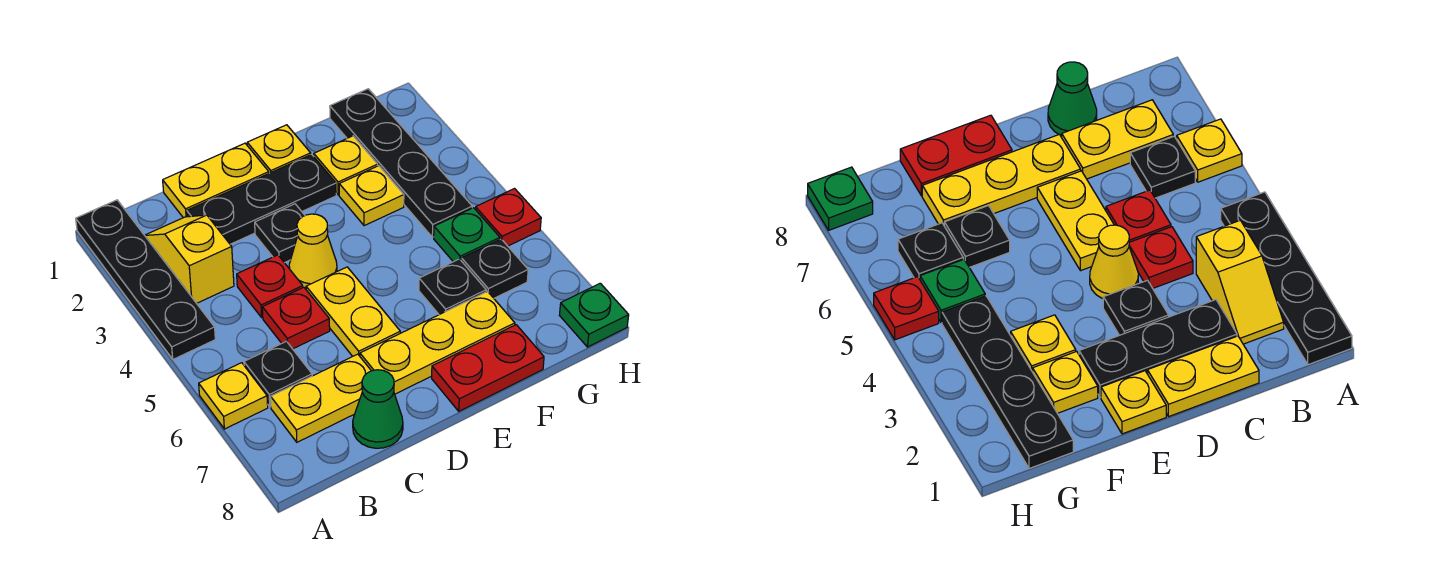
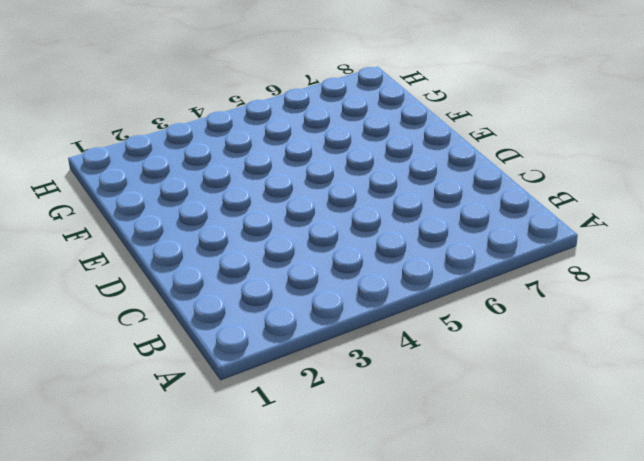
none -> black 1x4 plate [76,200,215,359]
none -> yellow 1x1 plate [199,363,268,429]
none -> yellow 1x2 slope [145,215,234,303]

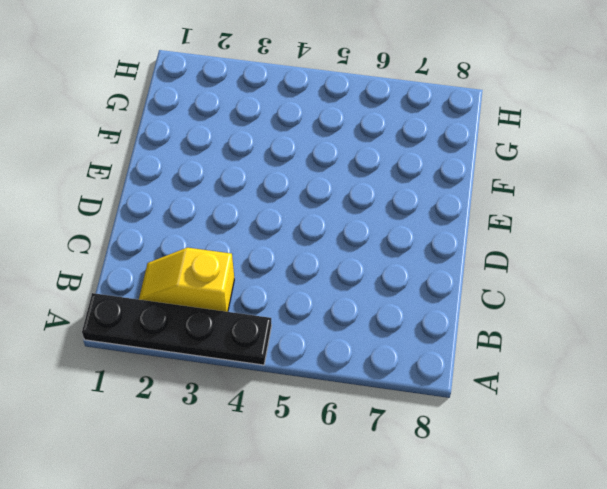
none -> yellow 1x1 plate [199,363,268,429]
none -> black 1x1 plate [244,341,312,407]
none -> yellow 1x2 plate [271,354,371,442]

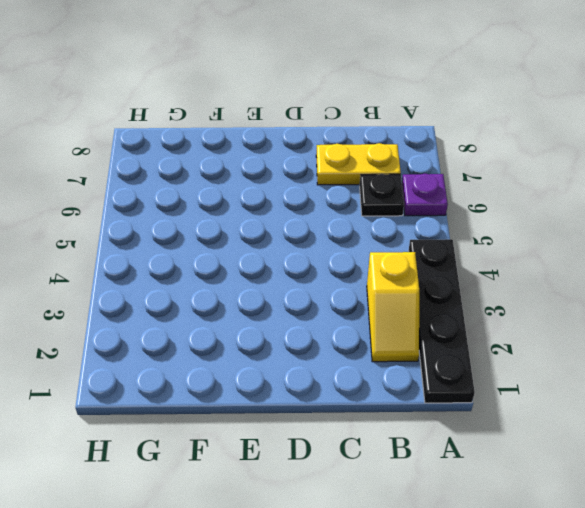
purple 1x1 plate [402,174,448,216] -> yellow 1x1 plate [199,363,268,429]
none -> yellow 1x2 plate [163,143,269,218]
none -> black 1x3 plate [187,154,336,244]
none -> red 1x1 plate [237,255,303,318]

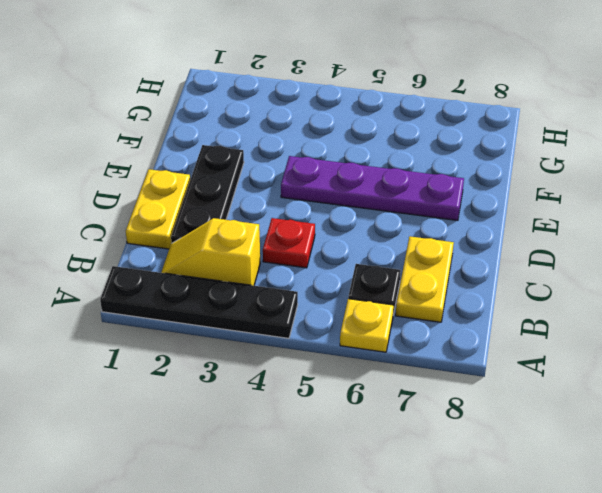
purple 1x4 plate [281,156,464,220] -> yellow 1x3 plate [360,292,515,394]
none -> red 1x1 plate [262,287,330,349]
none -> green 1x1 cone [353,370,403,448]
none -> black 1x1 plate [255,204,305,263]

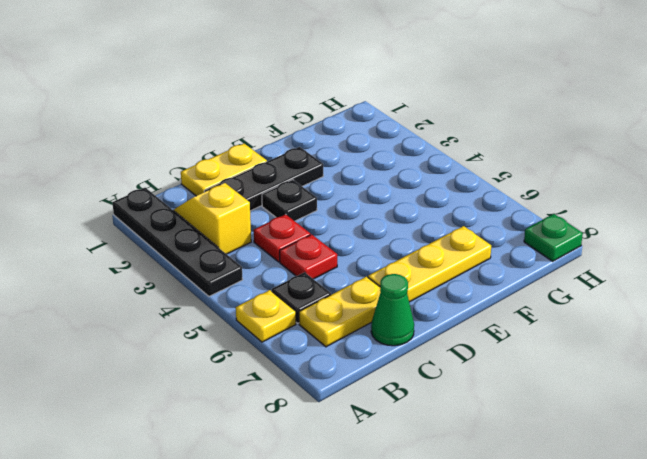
none -> yellow 1x1 cone [289,214,337,289]
none -> yellow 1x2 plate [306,267,400,356]
none -> yellow 1x1 plate [247,125,311,173]

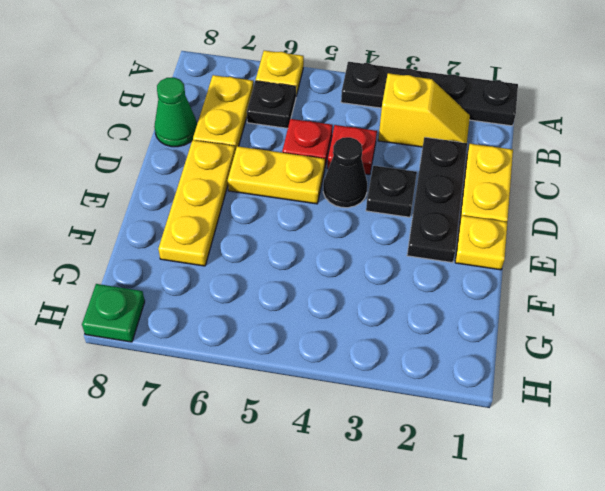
black 1x1 cone [323,137,367,208] -> yellow 1x1 cone [289,214,337,289]
none -> red 1x2 plate [432,325,544,411]
none -> yellow 1x1 plate [314,136,378,195]
none -> yellow 1x1 plate [339,166,404,226]

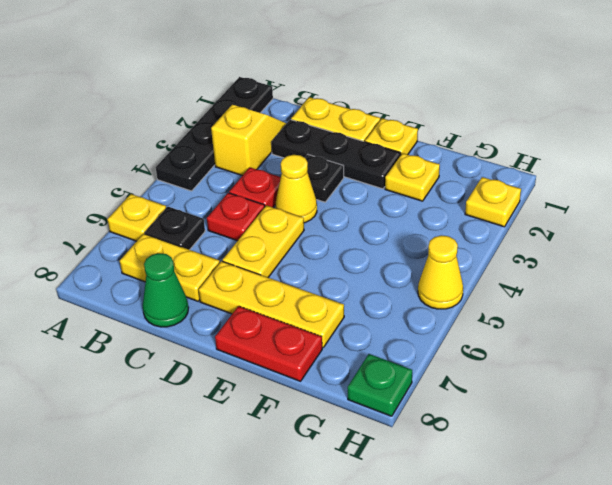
yellow 1x1 plate [465,177,521,227] -> yellow 1x1 plate moved to [339,166,404,226]
yellow 1x1 cone [418,235,463,309] -> red 1x1 plate [475,189,541,246]
none -> black 1x1 plate [419,259,486,315]
none -> black 1x4 plate [330,89,472,237]
none -> green 1x1 plate [434,208,500,262]

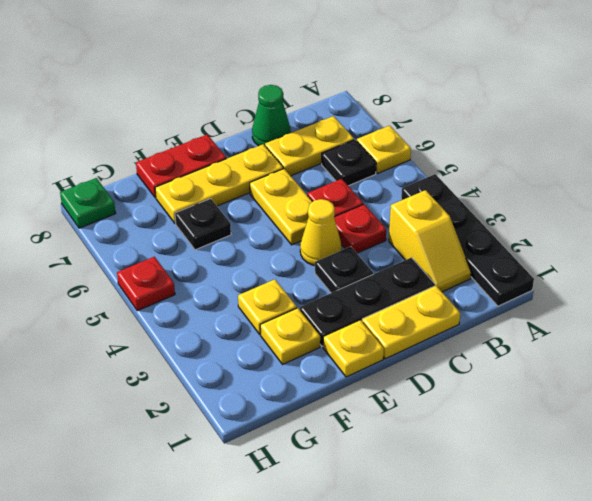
none -> black 1x4 plate [330,89,472,237]
none -> green 1x1 plate [434,208,500,262]
none -> black 1x1 plate [461,239,528,298]

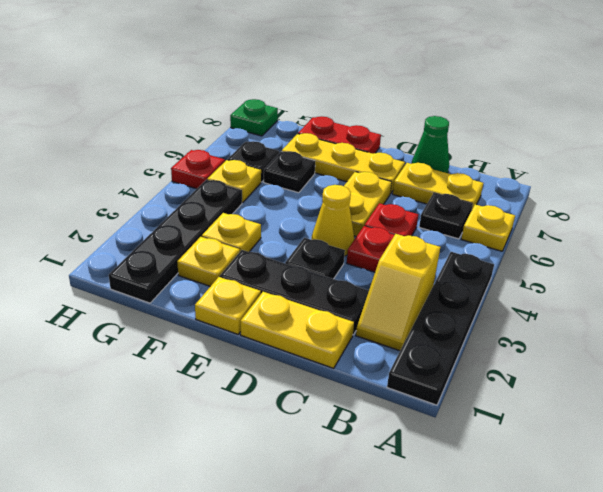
yellow 1x1 plate [207,160,261,203] -> green 1x1 plate [434,208,500,262]

